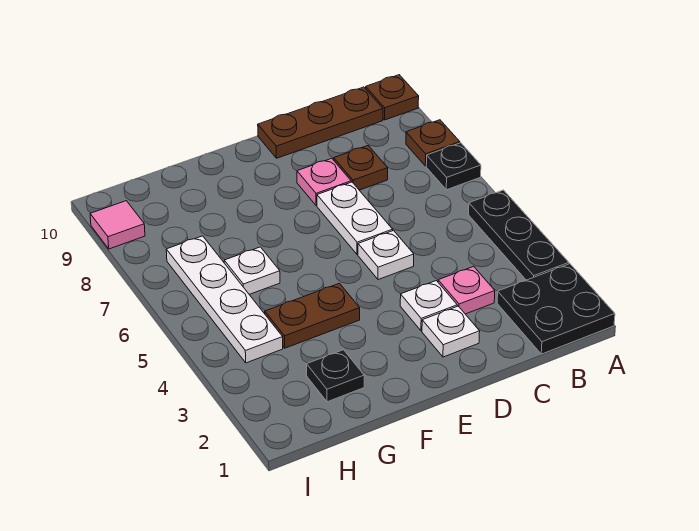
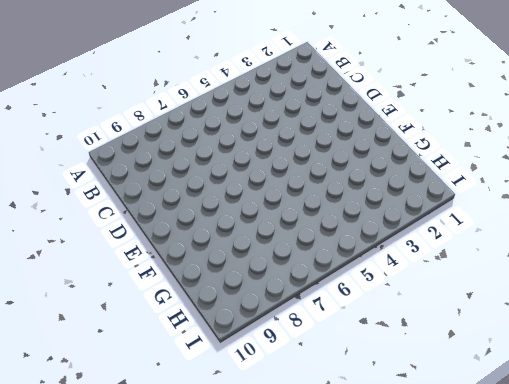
none -> black 2x2 plate [497,264,615,354]
none -> black 1x3 plate [469,190,569,280]
none -> black 1x1 plate [426,143,481,190]

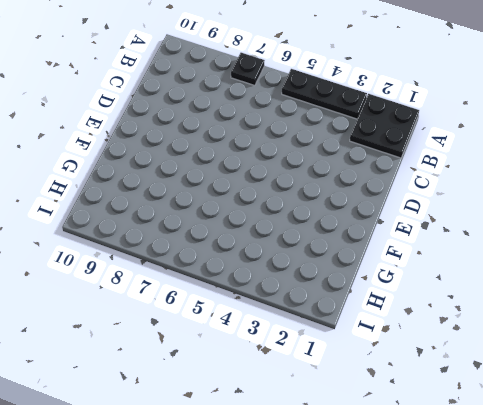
none -> brown 1x1 plate [406,120,460,166]
none -> brown 1x1 plate [366,75,419,120]
none -> brown 1x3 plate [258,87,383,158]

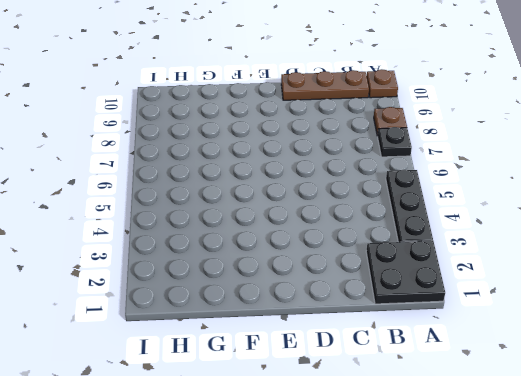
none -> pink 1x1 plate [438,266,495,314]
none -> brown 1x1 plate [334,146,388,190]
none -> white 1x1 plate [422,306,480,357]

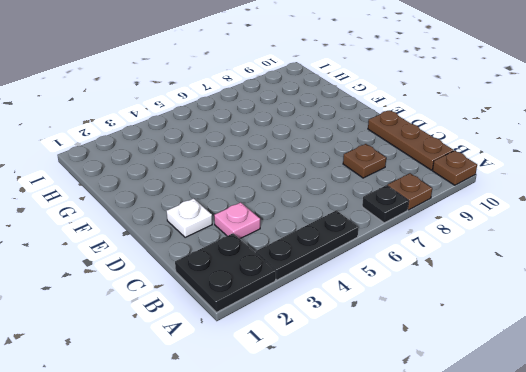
none -> white 1x1 plate [400,281,457,331]
none -> white 1x1 plate [358,231,414,280]
none -> white 1x2 plate [317,182,393,255]

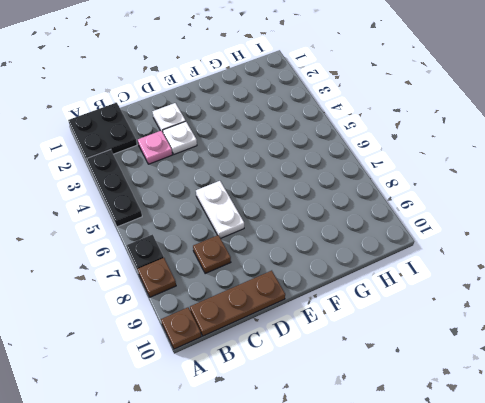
none -> white 1x1 plate [358,231,414,280]
none -> pink 1x1 plate [297,158,351,206]
none -> brown 1x2 plate [265,283,360,348]

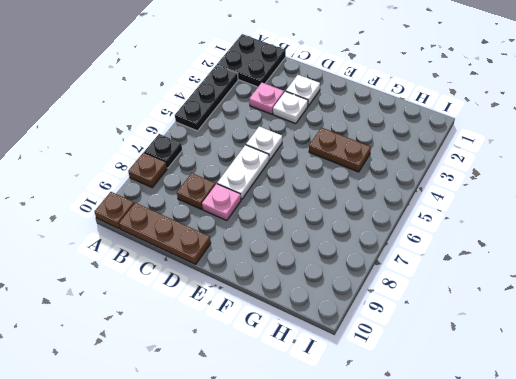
none -> black 1x1 plate [307,350,364,402]
none -> white 1x1 plate [224,247,280,294]
none -> white 1x4 plate [166,236,283,363]

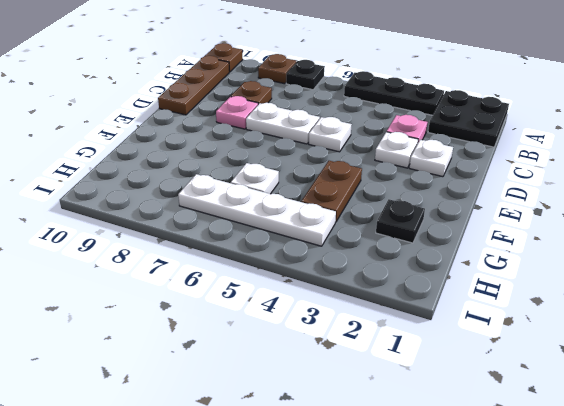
none -> pink 1x1 tile [90,201,145,249]

